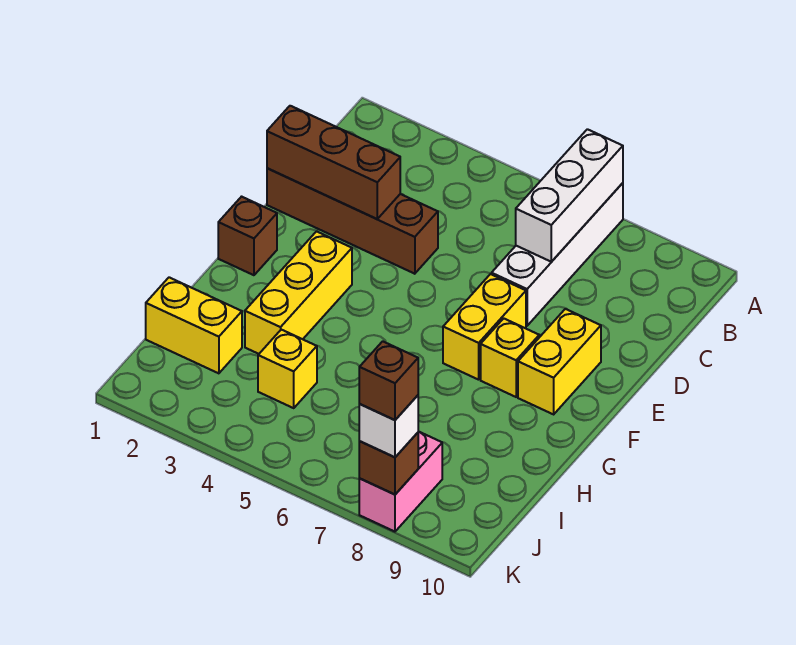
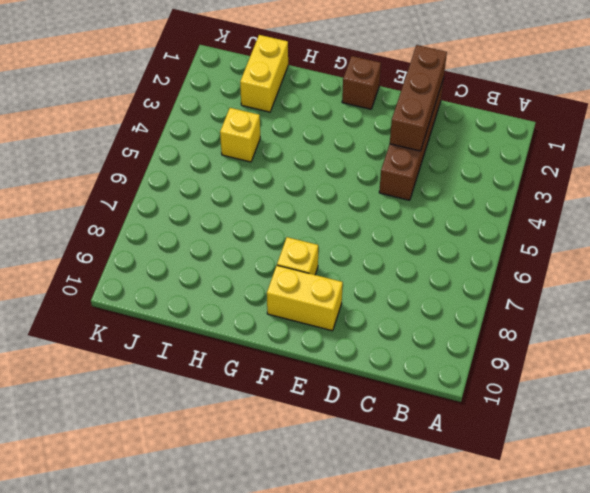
none -> white 1x4 brick [492,183,623,326]
none -> yellow 1x2 brick [443,274,526,380]
none -> yellow 1x3 brick [245,231,352,354]

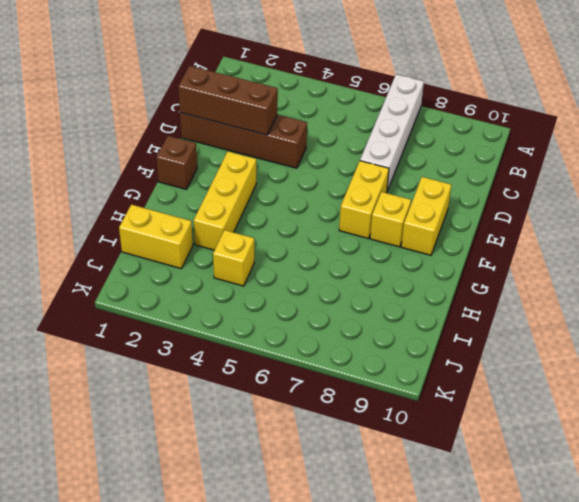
none -> pink 1x2 brick [359,431,442,532]
none -> white 1x3 brick [516,129,623,262]
none -> brown 1x1 brick [359,433,418,494]

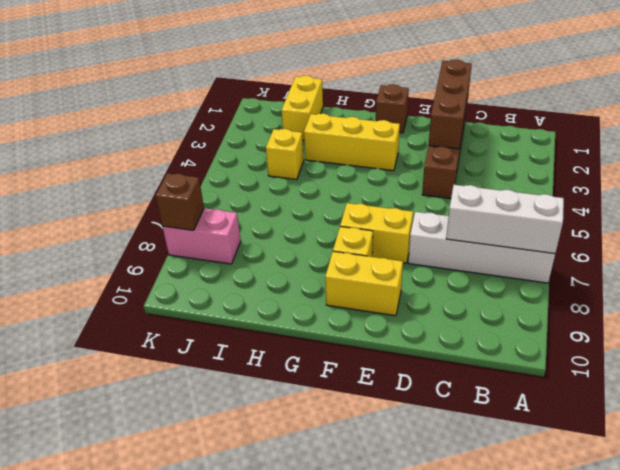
none -> white 1x1 brick [359,395,418,457]
none -> brown 1x1 brick [359,341,418,420]

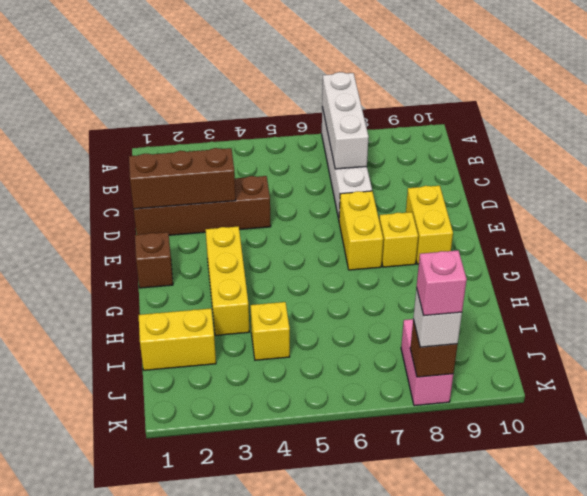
pink 1x1 brick [417,250,467,316] -> brown 1x1 brick [359,341,418,420]

